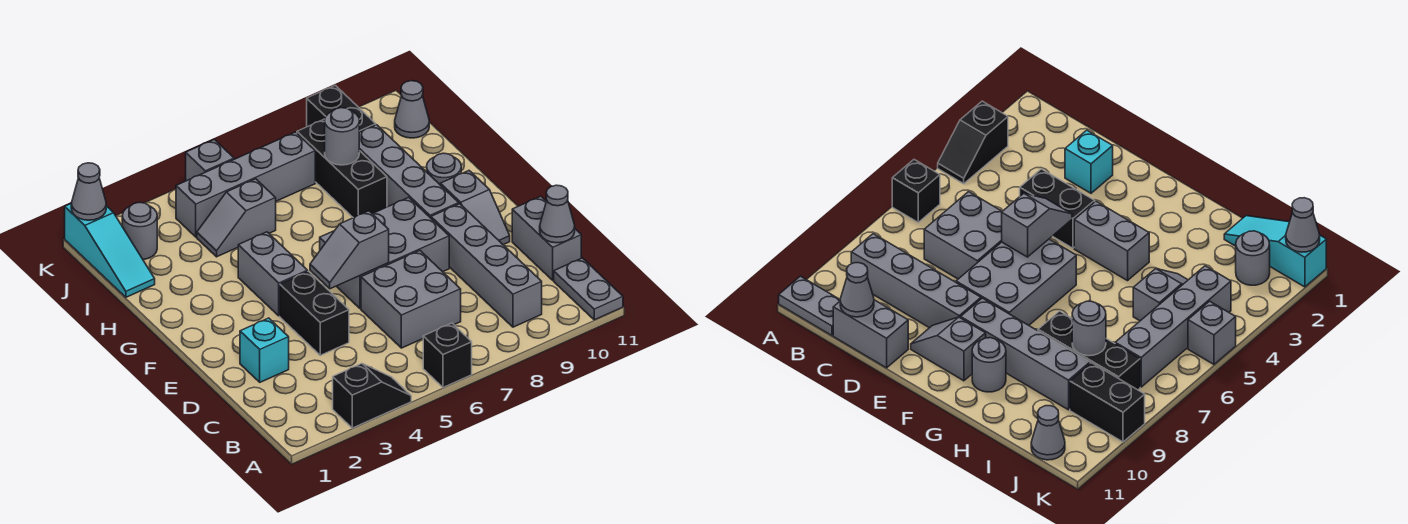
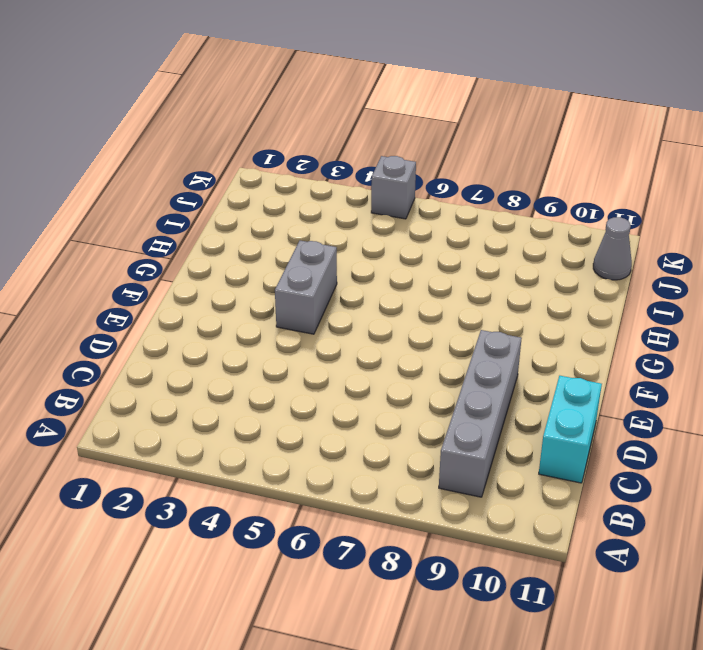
cyan 1x2 brick [539,376,602,483] -> grey 1x2 brick [512,196,581,280]
none -> black 1x2 slope [333,364,411,428]
none -> black 1x1 brick [423,323,472,387]
none -> grey 1x2 plate [554,258,623,320]

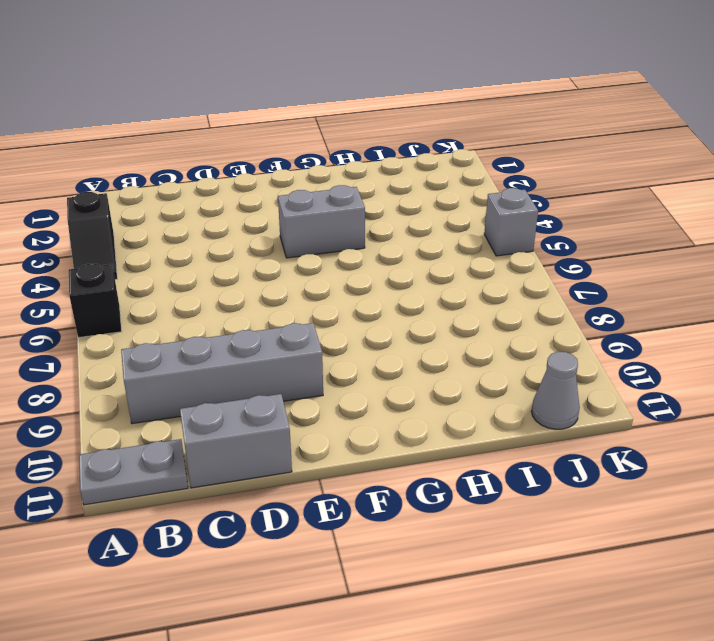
none -> grey 2x2 brick [361,251,461,348]
none -> cyan 1x1 brick [240,318,289,382]
none -> black 1x2 brick [280,271,349,355]

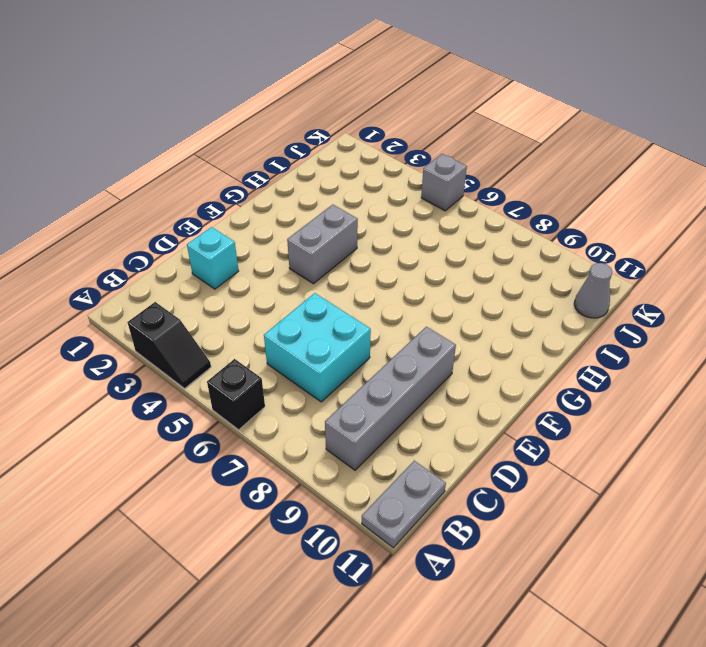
cyan 2x2 brick [264,293,371,402] -> grey 2x2 brick [361,251,461,348]
none -> grey 1x2 brick [512,196,581,280]
none -> black 1x2 brick [280,271,349,355]
none -> grey 2x3 brick [320,197,449,309]

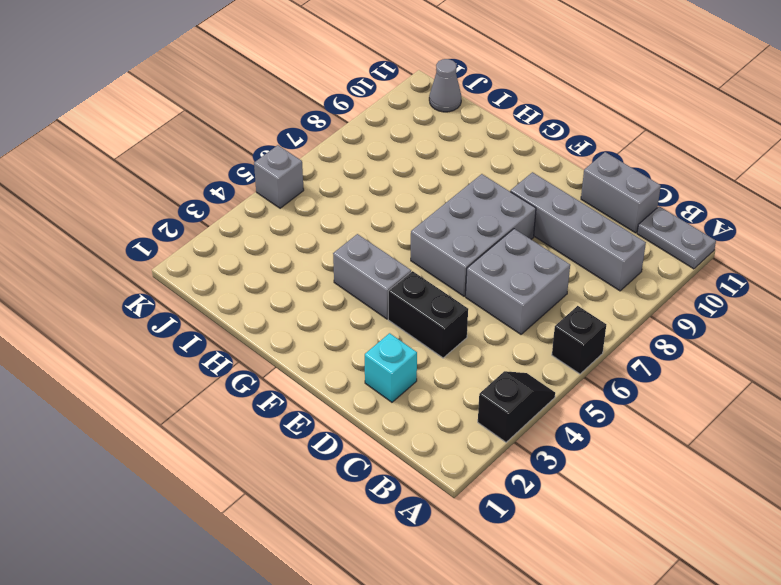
none -> grey 1x2 slope [440,171,510,245]
none -> grey 1x4 brick [359,125,459,218]
none -> grey 1x1 round brick [427,153,461,184]

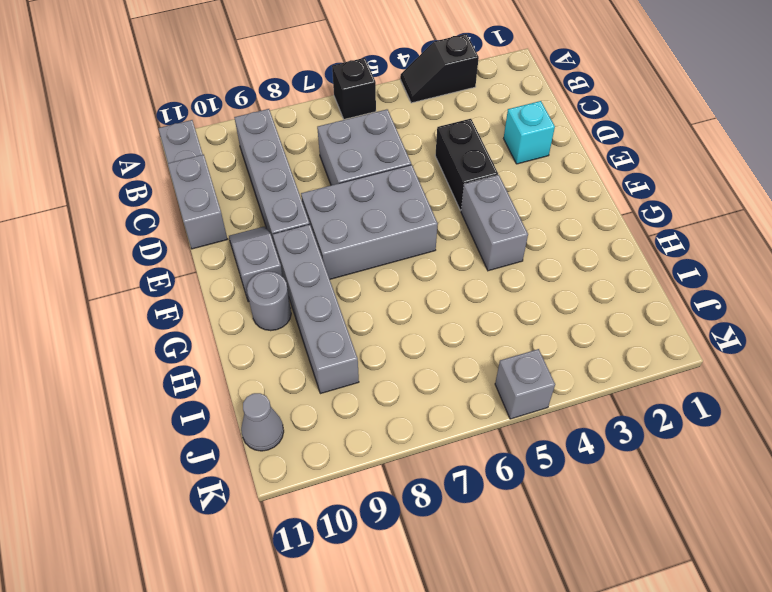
none -> black 1x3 brick [297,119,387,218]
none -> cyan 1x3 slope [65,204,155,297]
none -> grey 1x2 slope [197,179,276,257]

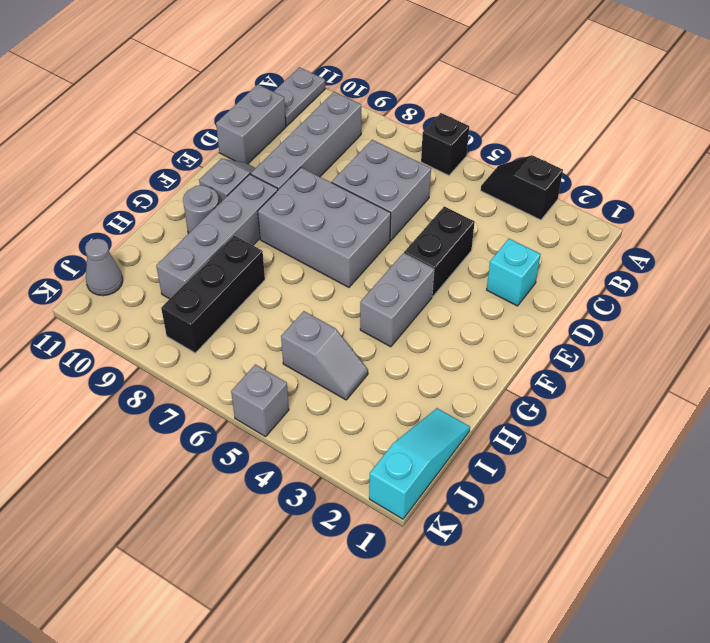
none -> grey 1x1 round brick [122,203,157,260]
none -> grey 1x4 brick [176,132,315,237]
none -> black 1x2 brick [307,85,376,132]

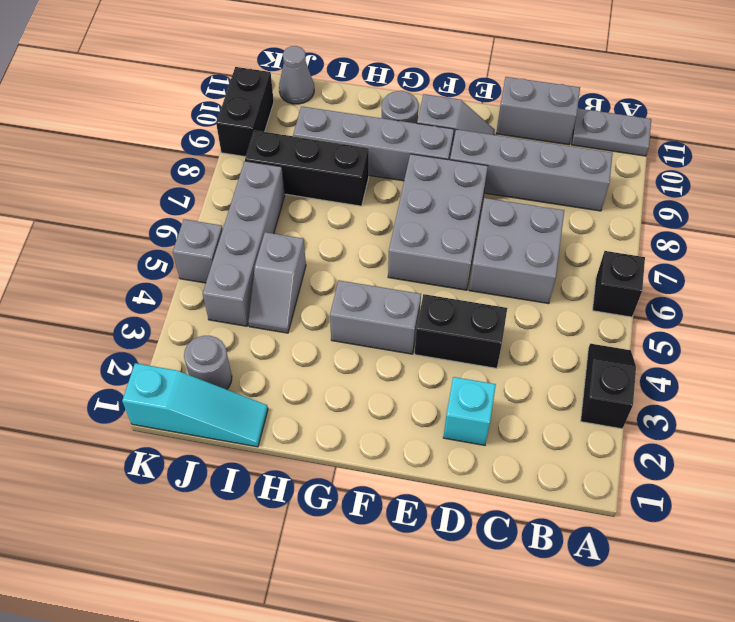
black 1x2 brick [216,67,274,157] -> black 1x2 brick turned to [307,85,376,132]
none -> grey 1x1 cone [540,185,575,243]
none -> grey 1x2 slope [310,211,389,289]
none -> grey 1x1 round brick [325,108,359,165]

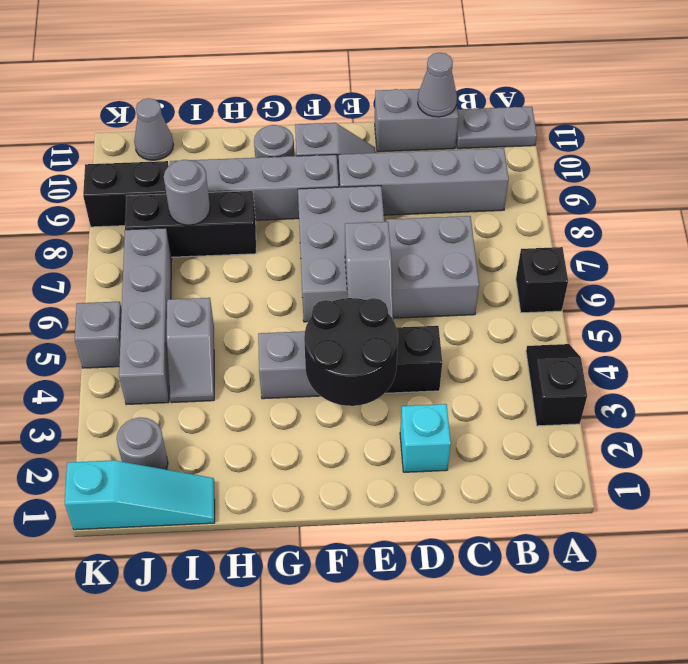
black 2x2 round brick [304,298,398,406] -> none
none -> grey 1x1 cone [71,163,106,220]

